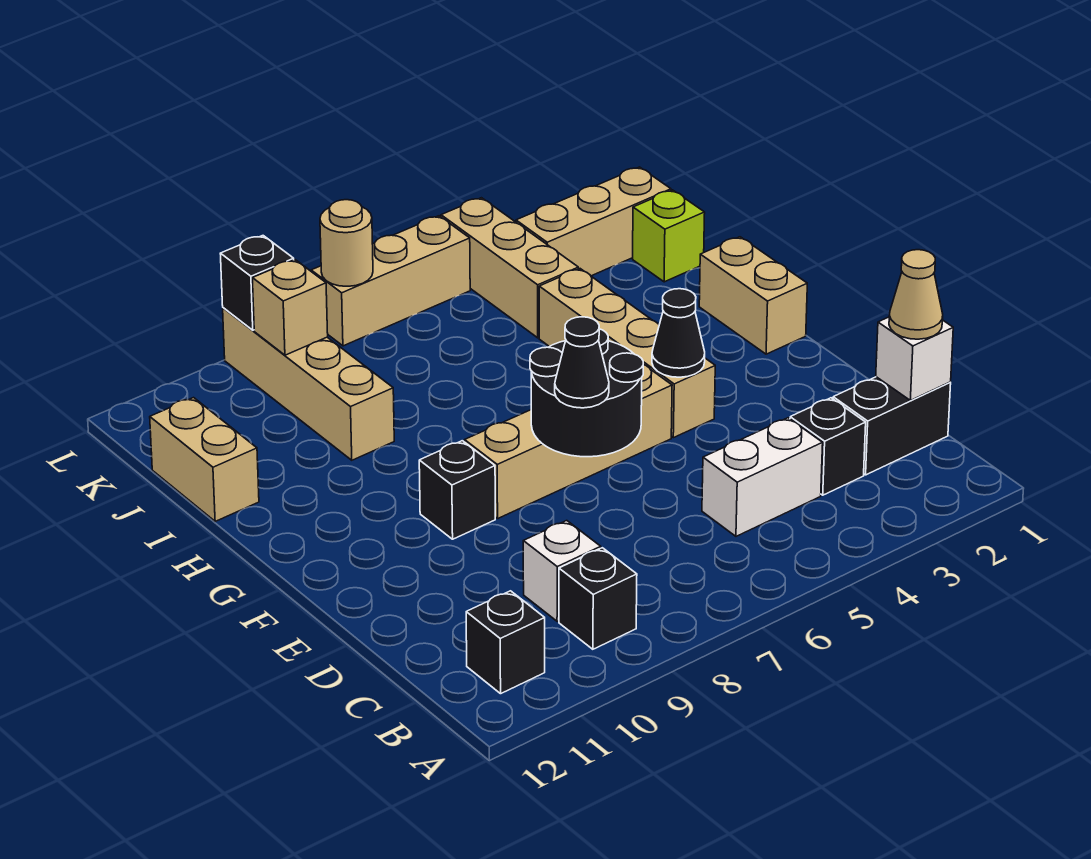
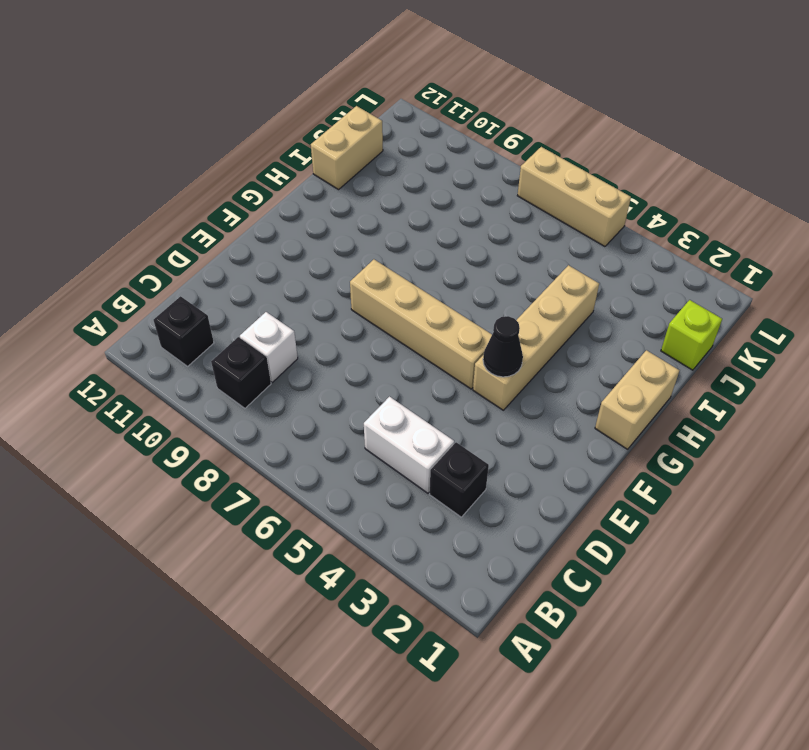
none -> black 1x2 brick [833,377,951,475]
none -> black 1x1 brick [419,441,495,539]
none -> tan 1x4 brick [223,308,394,460]

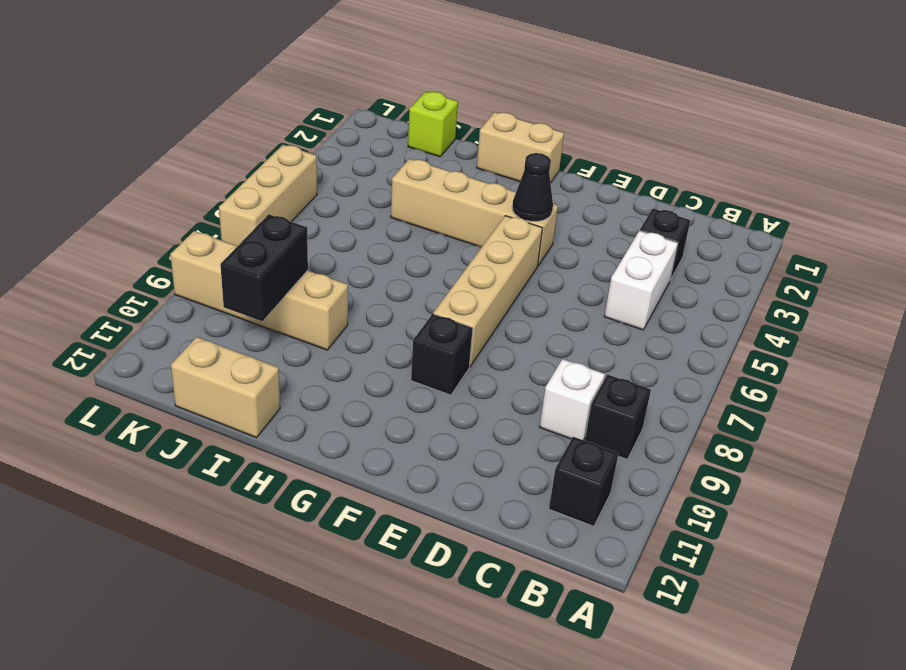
black 1x2 brick [220,214,308,321] -> black 1x2 brick moved to [833,377,951,475]
none -> tan 1x3 brick [441,198,578,338]
none -> tan 1x3 brick [516,167,671,276]
none -> white 1x1 brick [876,317,953,400]

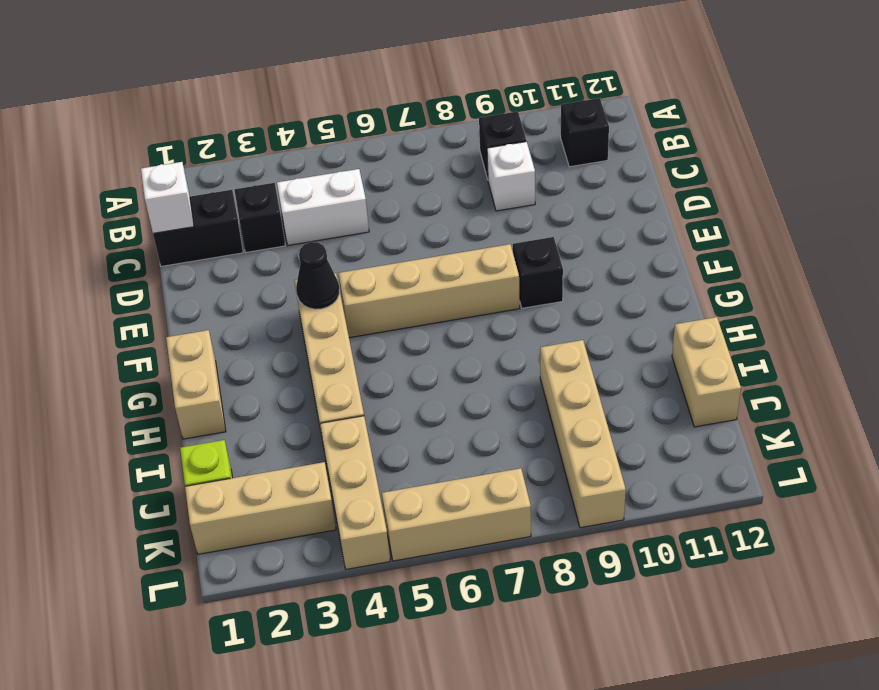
none -> black 2x2 round brick [530,329,644,457]
none -> tan 1x1 brick [252,260,328,355]
none -> tan 1x1 round brick [320,200,373,286]

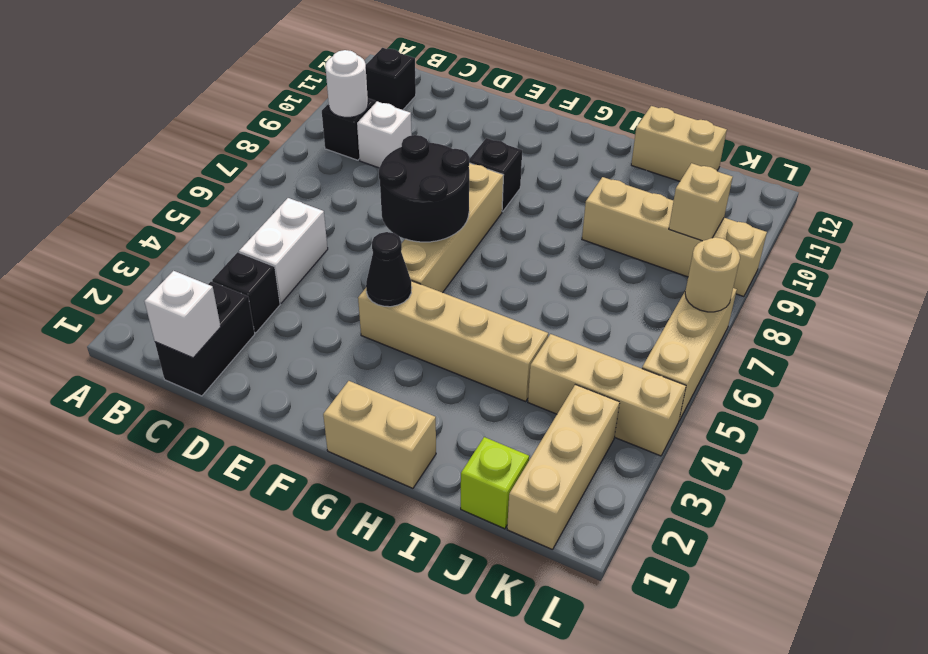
white 1x1 round brick [325,50,368,117] -> none
none -> black 1x1 brick [220,236,294,330]
none -> tan 1x1 cone [889,250,943,339]
none -> black 1x1 cone [555,317,609,408]

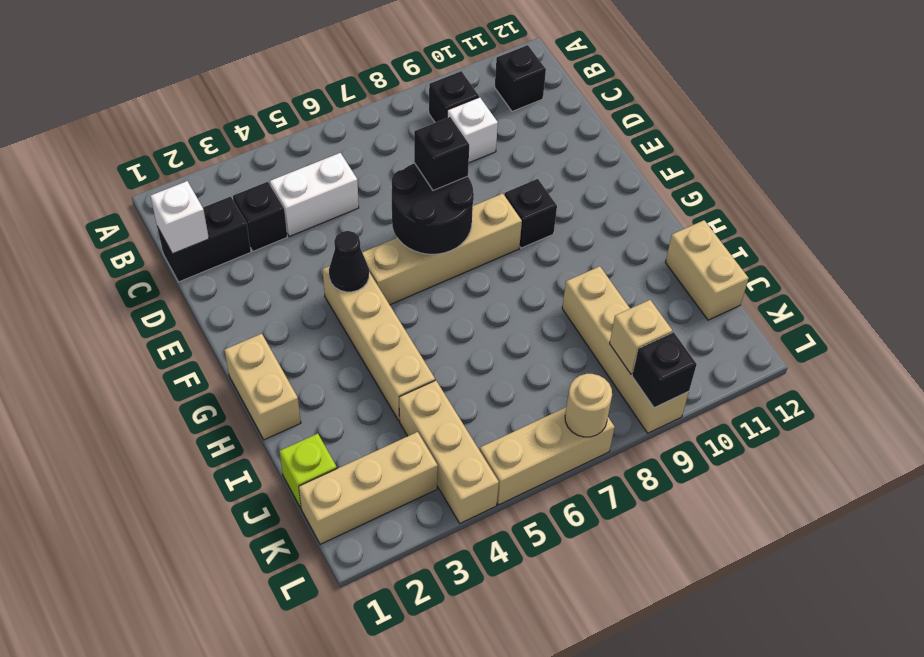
black 1x1 brick [414,117,469,190] -> black 1x1 cone [555,317,609,408]
none -> tan 1x1 cone [889,250,943,339]

